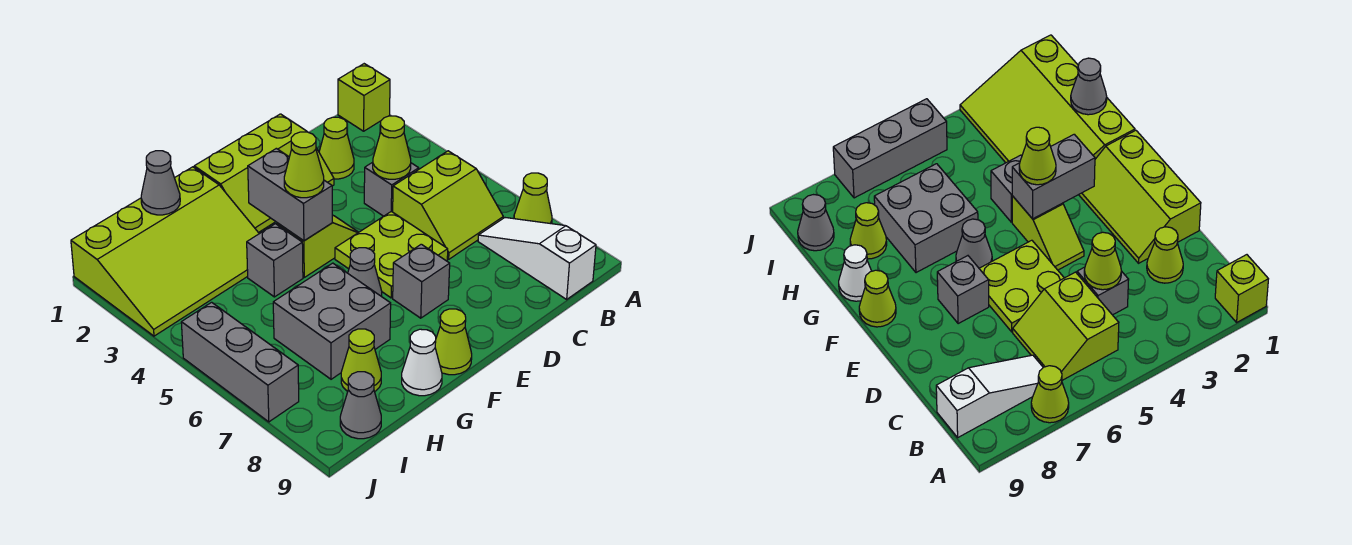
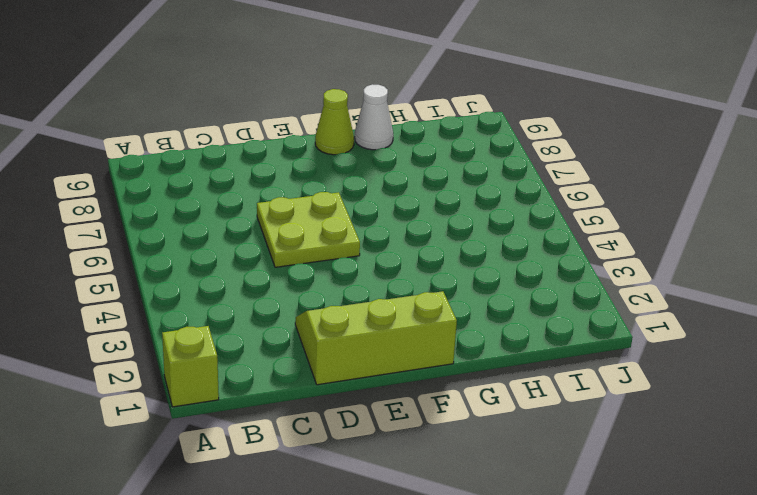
none -> lime 1x1 cone [514,173,552,224]
none -> lime 2x2 slope [393,151,503,259]
none -> white 1x3 slope [478,218,596,299]

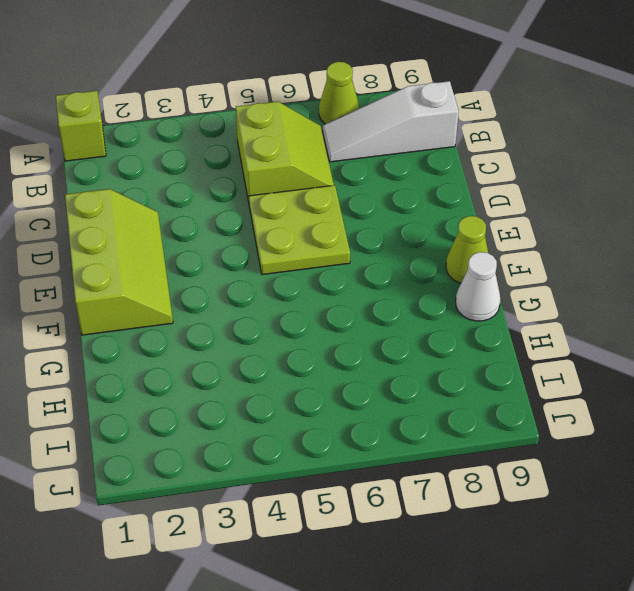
none -> lime 1x1 cone [319,117,354,179]
none -> grey 1x1 brick [364,162,419,216]
none -> lime 1x2 slope [277,215,359,277]

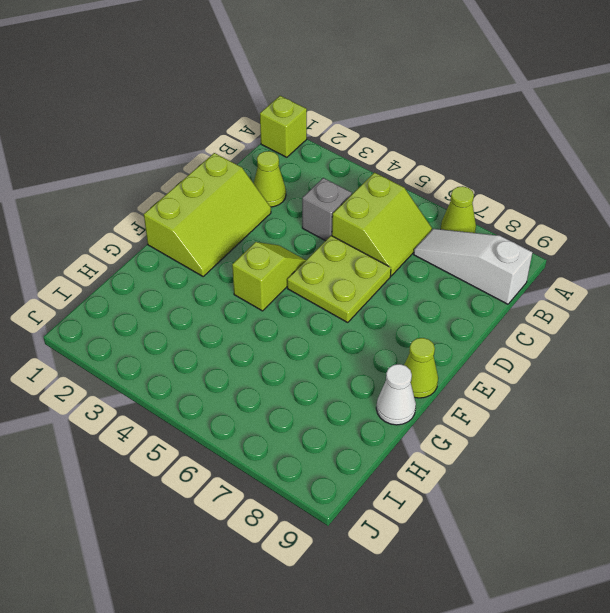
none -> grey 1x1 brick [393,244,450,318]
none -> grey 1x1 cone [348,248,382,297]
none -> lime 3x4 slope [71,167,259,336]

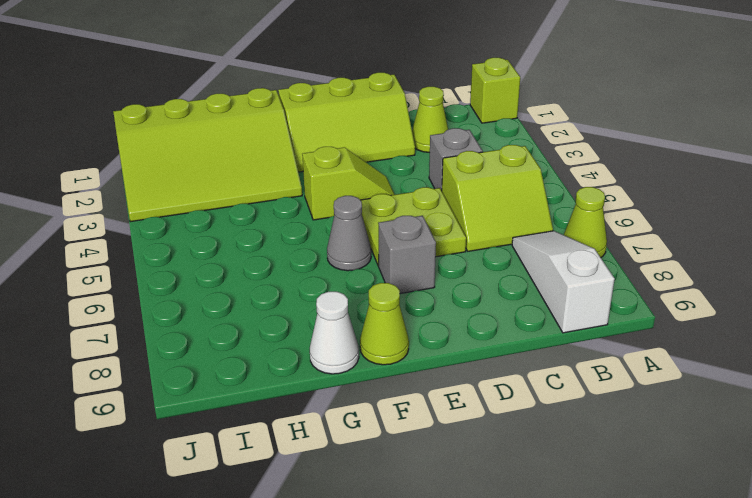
none -> grey 1x1 brick [247,224,303,297]
none -> grey 2x2 brick [273,263,391,379]
none -> lime 1x1 cone [341,329,381,392]

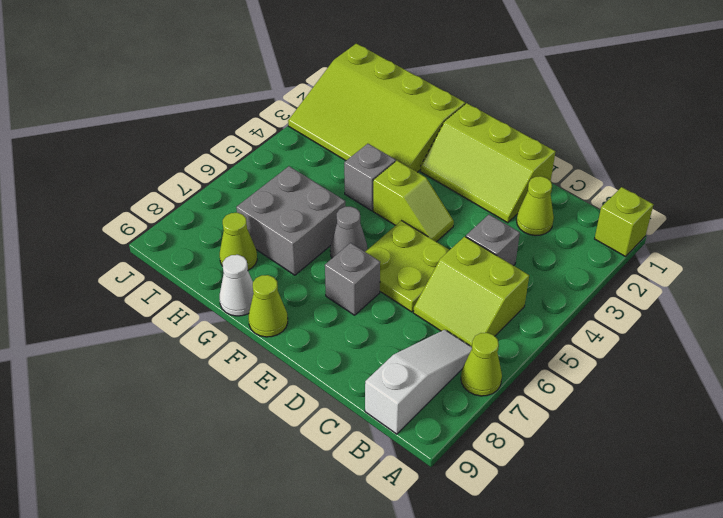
none -> grey 1x1 cone [340,372,381,439]
none -> grey 1x3 brick [181,302,299,422]
none -> lime 1x1 cone [373,116,411,179]

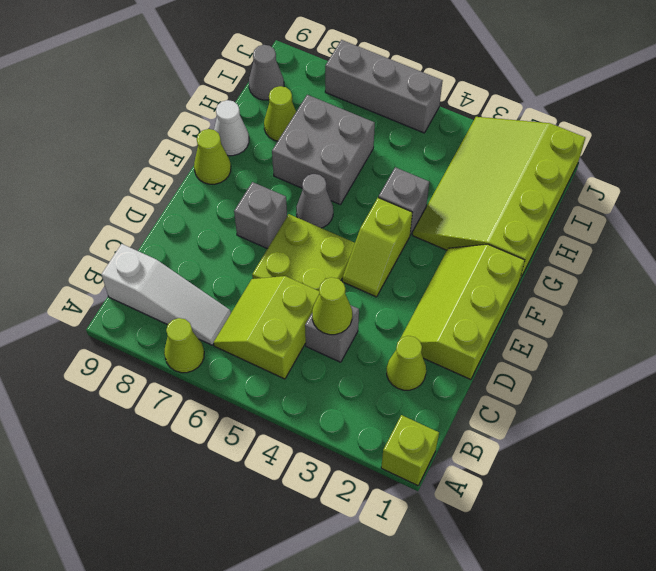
none -> grey 1x2 brick [248,148,332,241]
none -> grey 1x1 cone [141,151,180,215]
none -> lime 1x1 cone [284,132,324,198]

